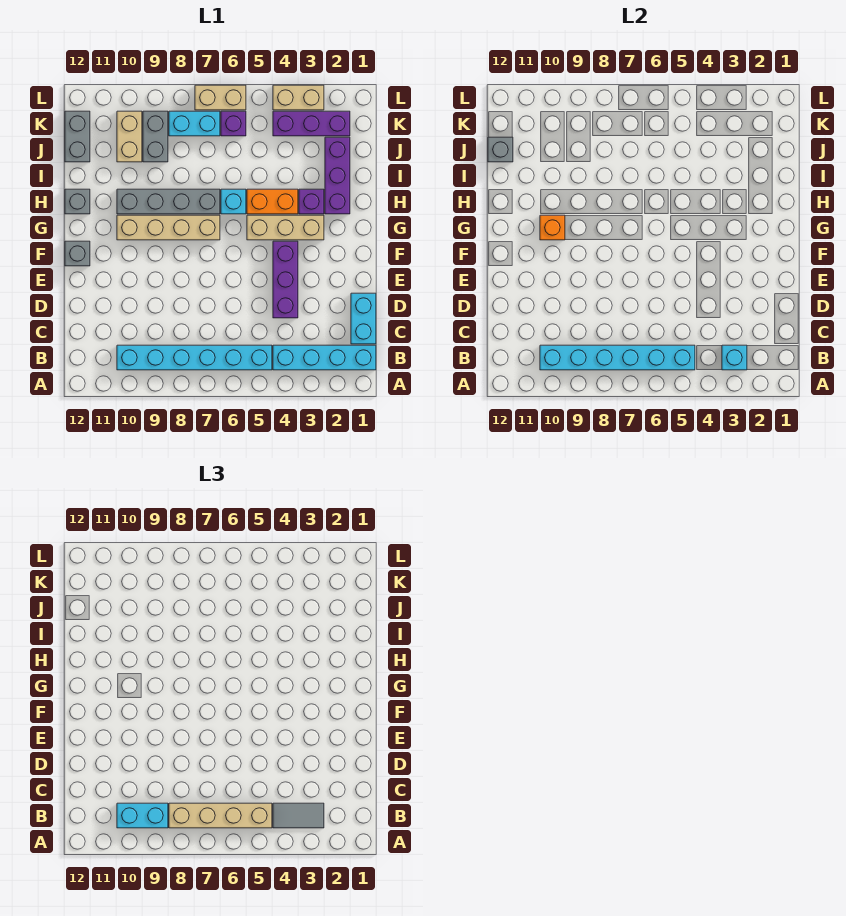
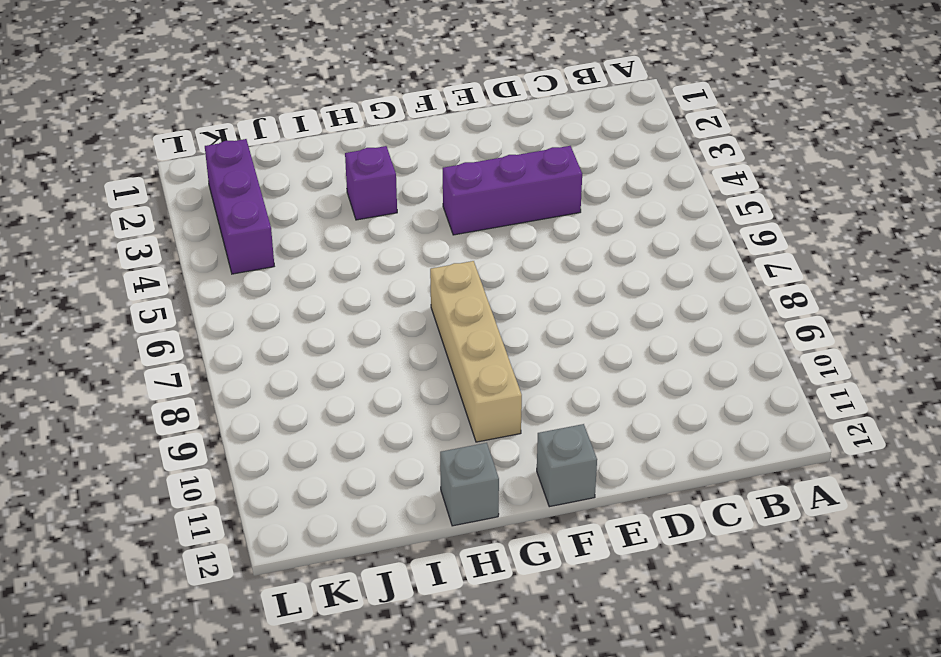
none -> cyan 1x4 brick [273,345,376,370]
none -> cyan 1x6 brick [117,345,272,370]
none -> cyan 1x2 brick [351,293,376,344]

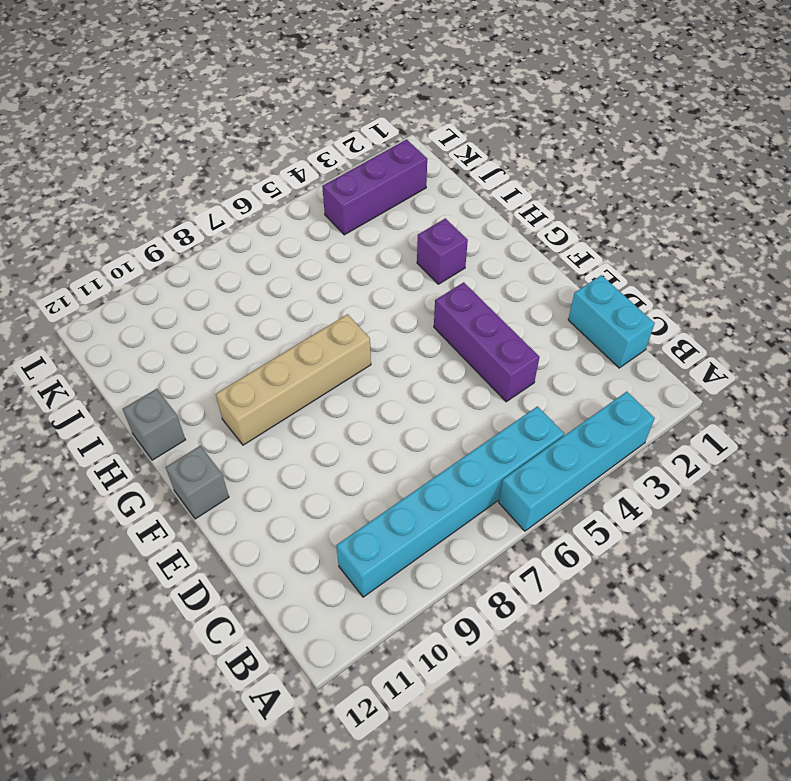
cyan 1x4 brick [499,392,655,531] -> cyan 1x4 brick moved to [273,345,376,370]
none -> tan 1x3 brick [247,215,324,240]
none -> purple 1x3 brick [325,137,350,214]
none -> orange 1x2 brick [247,189,298,214]

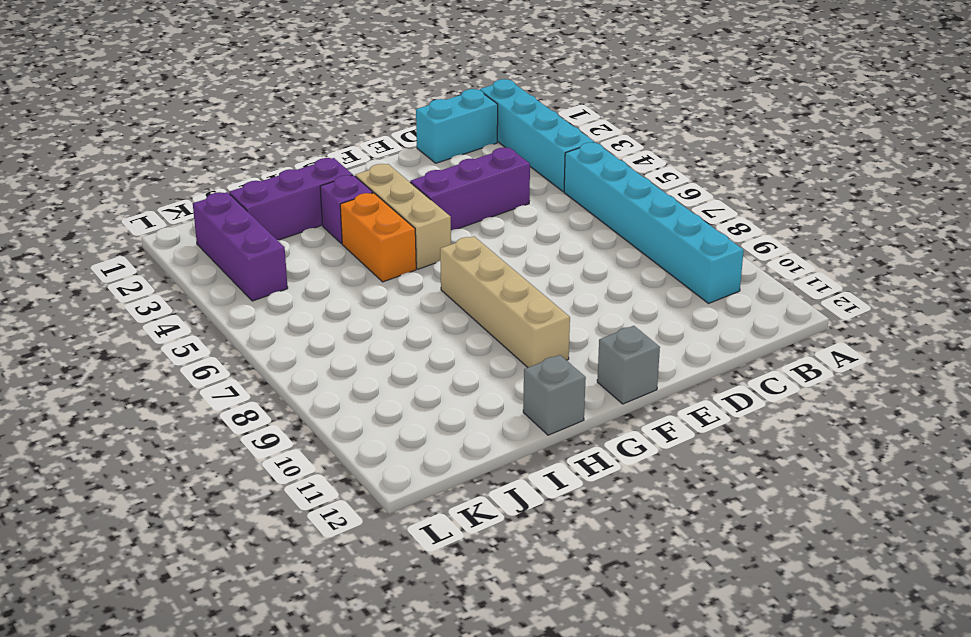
none -> cyan 1x1 brick [221,189,246,214]
none -> grey 1x4 brick [117,189,220,214]
none -> grey 1x2 brick [143,111,168,162]

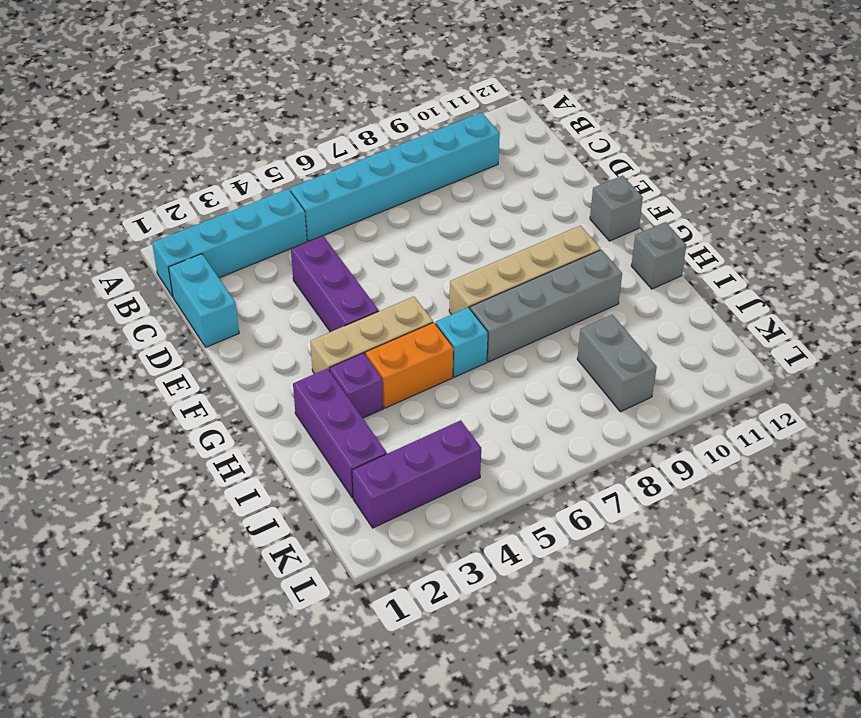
none -> tan 1x2 brick [117,111,142,162]
none -> grey 1x2 brick [65,111,90,162]
none -> purple 1x1 brick [221,111,246,136]

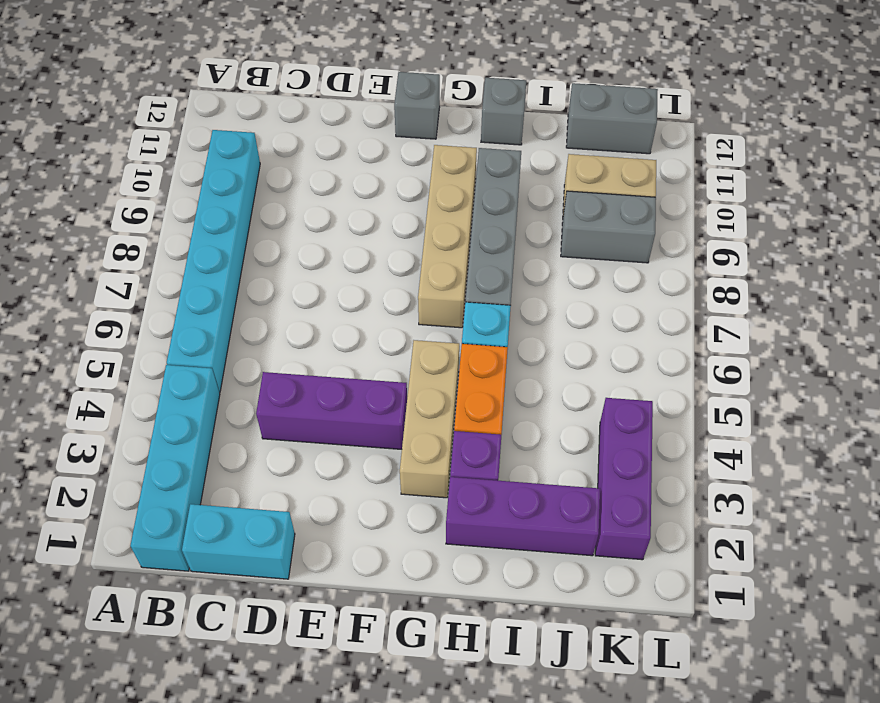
none -> purple 1x1 brick [221,111,246,136]
none -> cyan 1x2 brick [169,111,220,136]
none -> tan 1x2 brick [273,85,324,110]

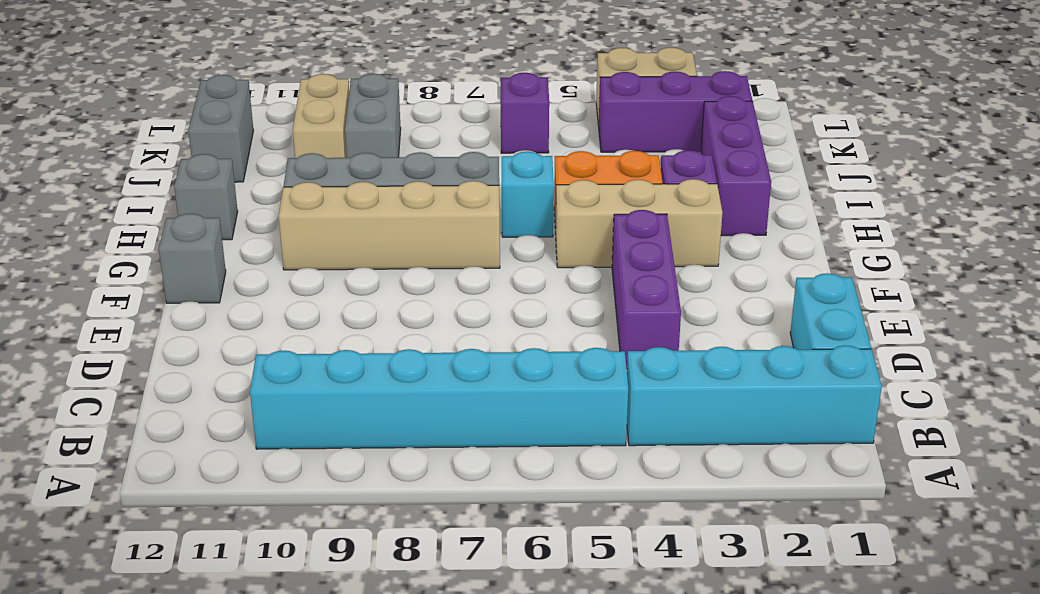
none -> cyan 1x2 brick [169,111,220,136]
none -> tan 1x2 brick [195,85,246,110]
none -> cyan 1x1 brick [722,345,747,370]

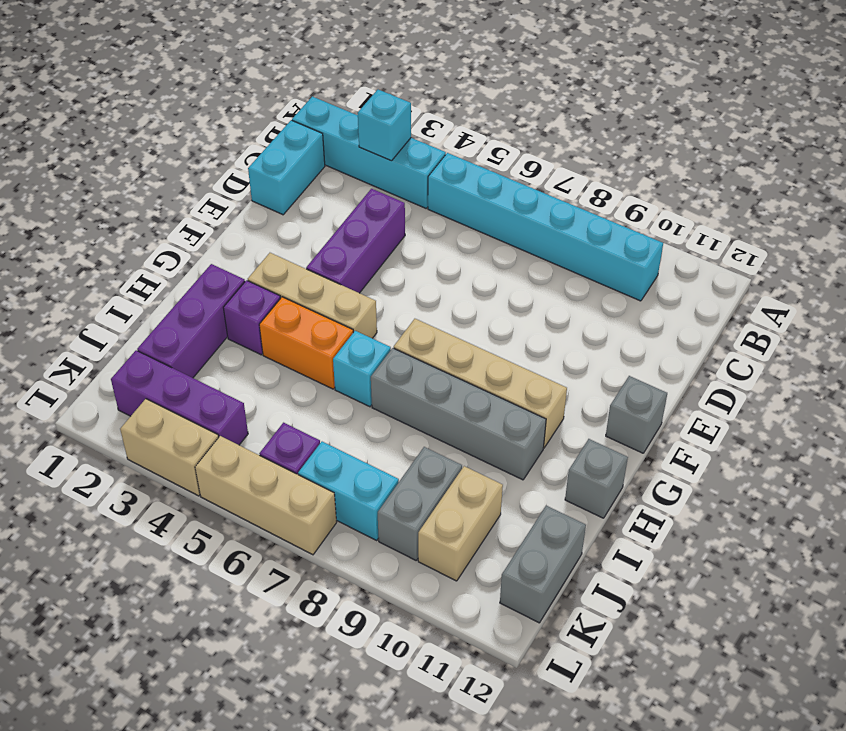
tan 1x3 brick [195,436,337,555] -> tan 1x2 brick [195,85,246,110]
none -> cyan 1x6 brick [540,345,695,370]
none -> orange 1x1 brick [540,215,565,240]
none -> grey 1x1 brick [488,137,513,162]

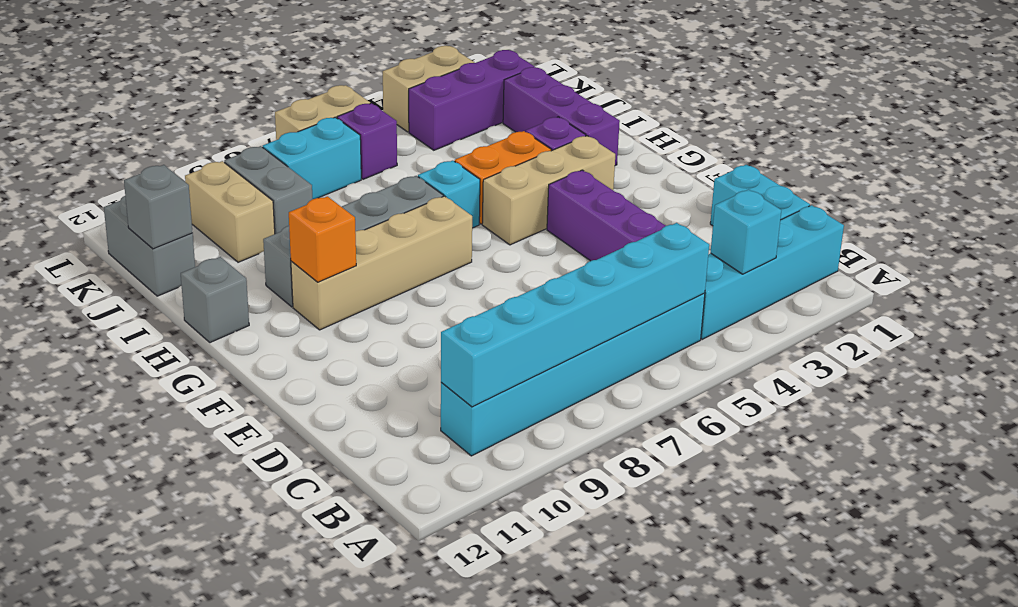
none -> grey 1x1 brick [65,241,90,266]
none -> grey 1x2 tile [273,803,324,828]
none -> tan 1x4 brick [169,803,272,828]

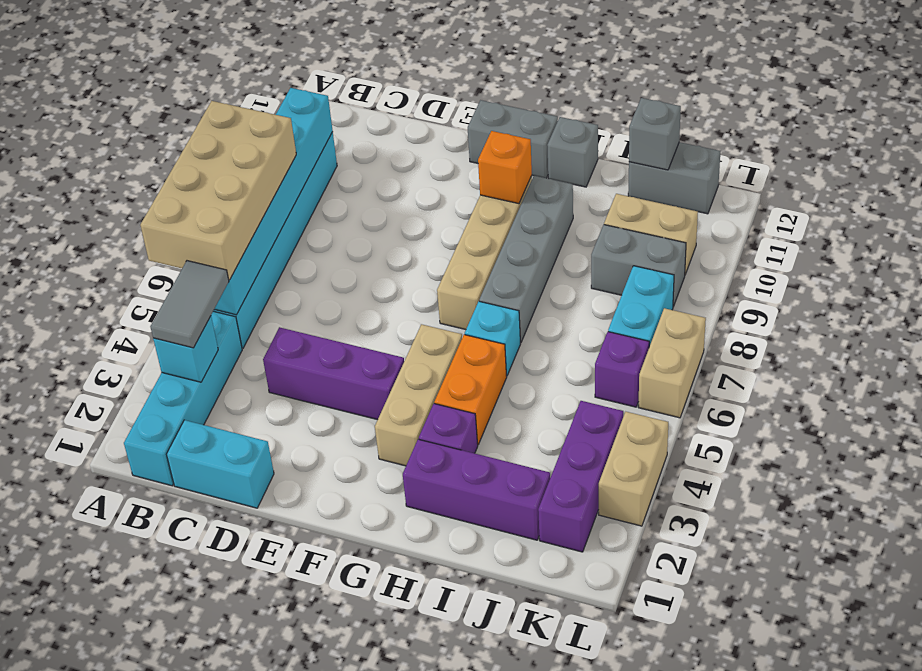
tan 2x4 brick [140,101,296,280] -> tan 1x4 brick [169,803,272,828]
grey 1x2 brick [468,100,558,178] -> grey 1x1 brick [65,241,90,266]
none -> cyan 1x2 brick [117,803,168,828]

